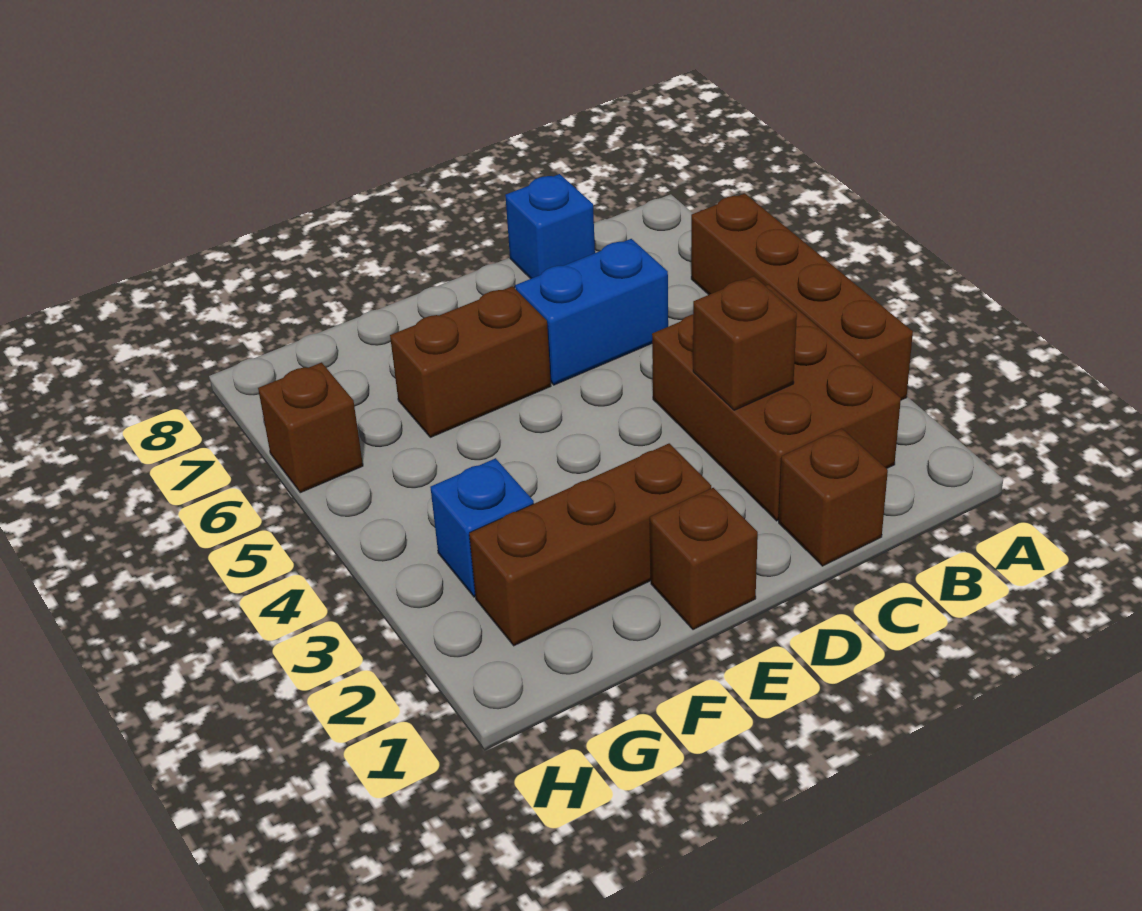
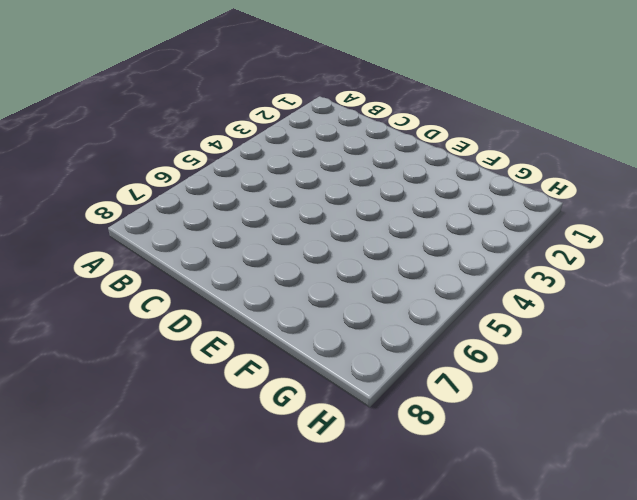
none -> brown 1x4 brick [691,193,913,400]
none -> brown 2x3 brick [652,284,901,521]

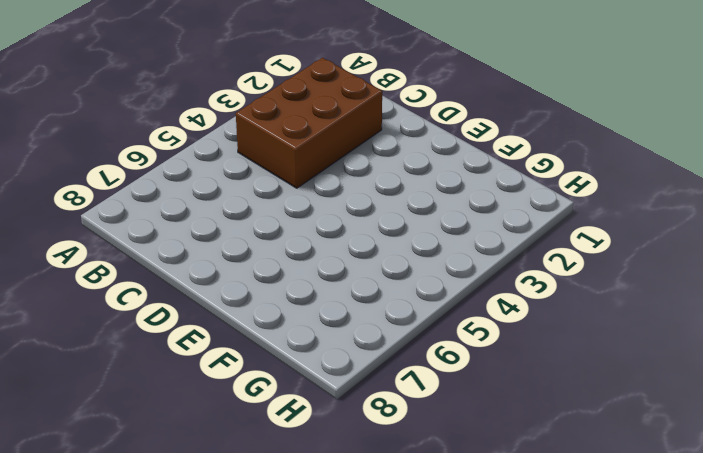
none -> brown 1x4 brick [691,193,913,400]
none -> brown 1x1 brick [779,428,888,566]

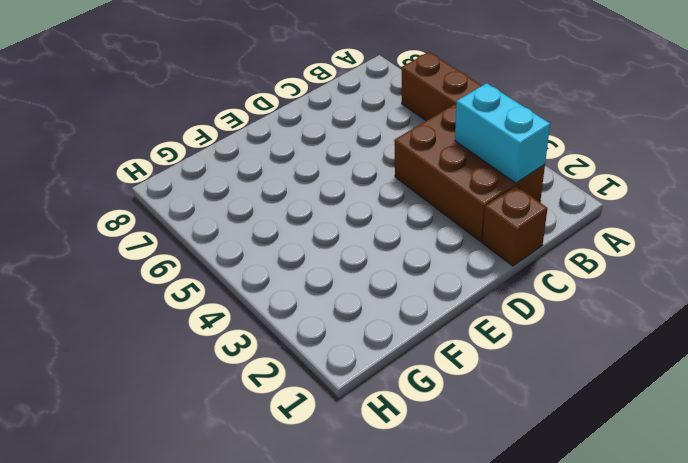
cyan 1x2 brick [455,83,550,183] -> none
none -> blue 1x2 brick [515,239,668,385]
none -> blue 1x1 brick [505,174,595,279]

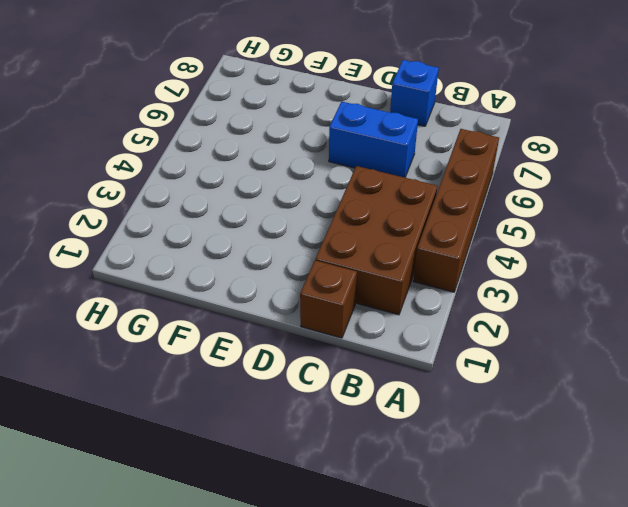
none -> brown 1x1 brick [650,488,758,630]
none -> brown 1x3 brick [469,443,711,646]

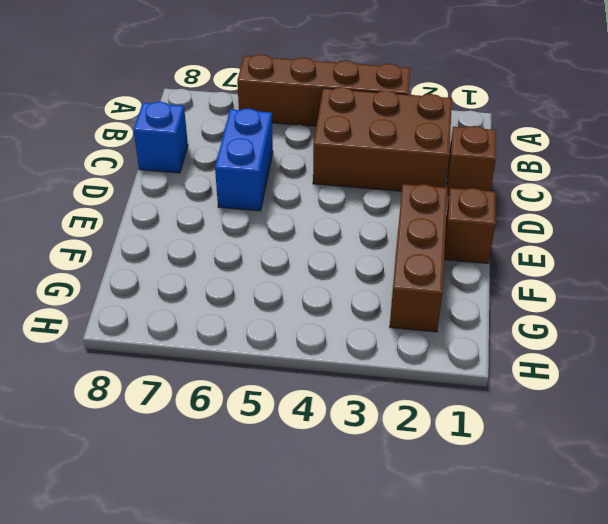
none -> brown 1x2 brick [390,286,551,437]
none -> blue 1x1 brick [430,458,534,597]

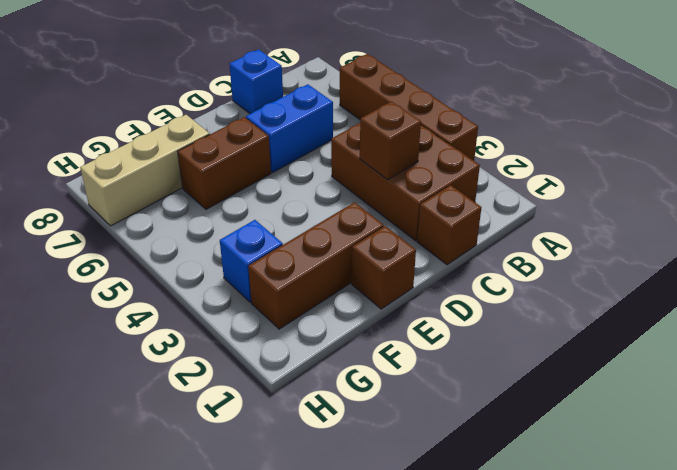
tan 1x3 brick [80,115,210,226] -> none
none -> brown 1x1 brick [258,363,363,493]

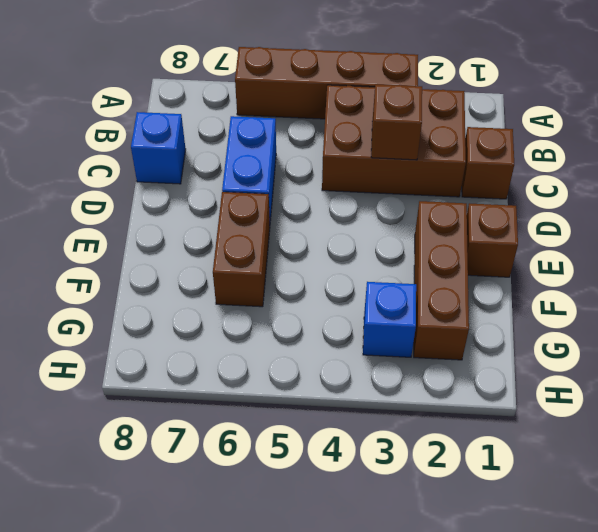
none -> brown 1x1 brick [258,363,363,493]

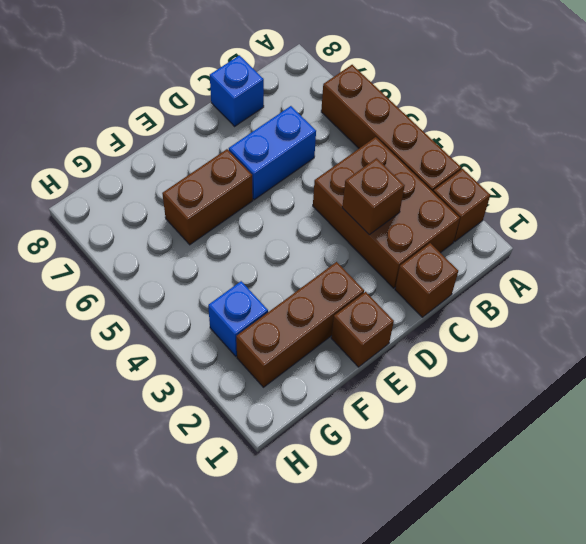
brown 1x1 brick [433,169,490,242] -> brown 1x1 brick moved to [258,363,363,493]

